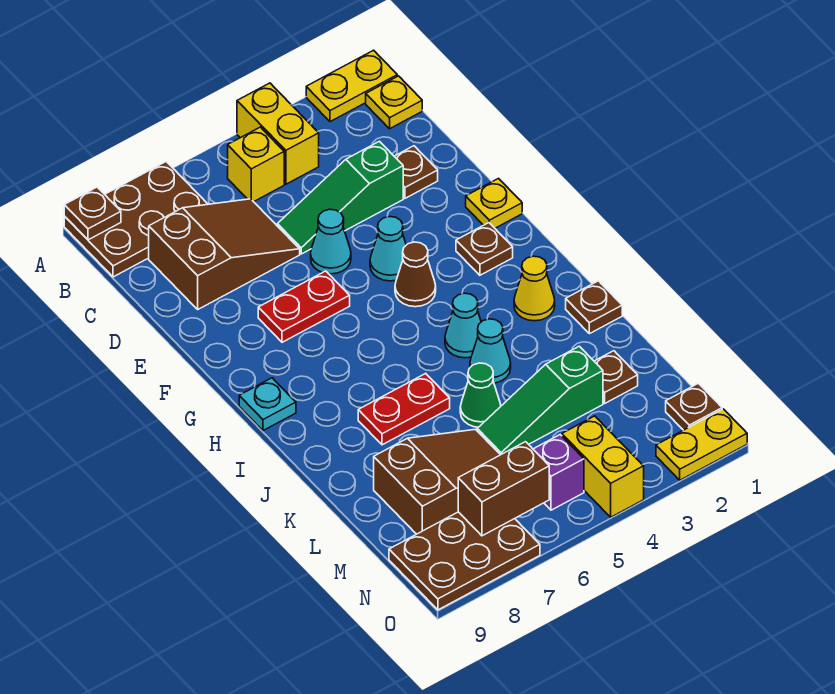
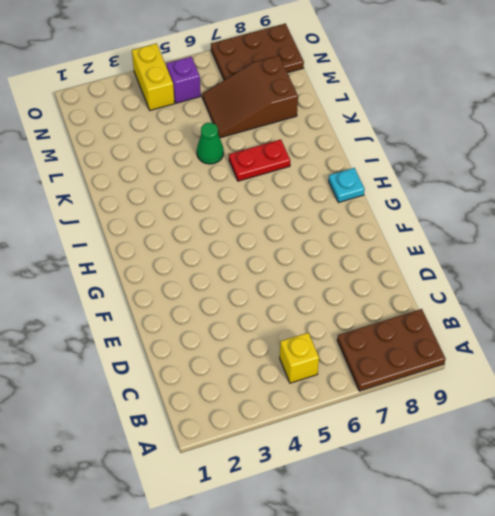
none -> yellow 1x2 plate [306,50,397,122]
none -> yellow 1x2 brick [237,83,319,184]
none -> yellow 1x1 plate [366,76,422,129]
none -> brown 2x3 slope [149,199,300,309]

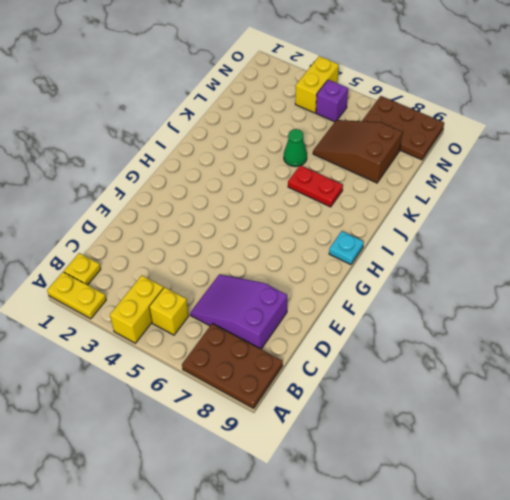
purple 2x3 slope [190,274,287,349] -> brown 2x3 slope [149,199,300,309]
none -> brown 1x1 plate [394,146,438,198]
none -> green 1x3 slope [277,141,403,254]
none -> cyan 1x1 cone [311,209,351,274]
none -> yellow 1x1 plate [466,179,522,228]

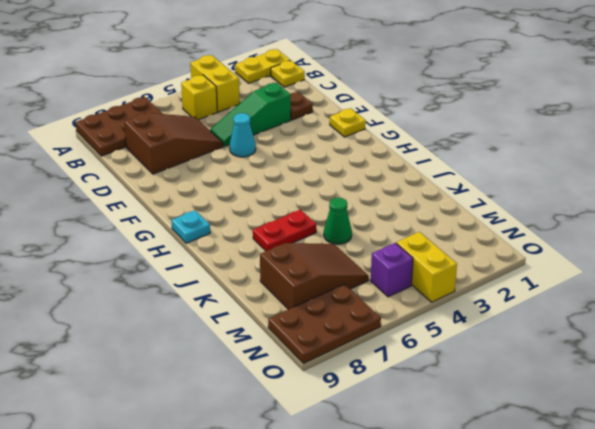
none -> cyan 1x1 cone [370,217,406,281]
none -> red 1x2 plate [258,271,350,342]
none -> brown 1x1 plate [456,223,513,275]
none -> brown 1x1 cone [395,242,436,307]

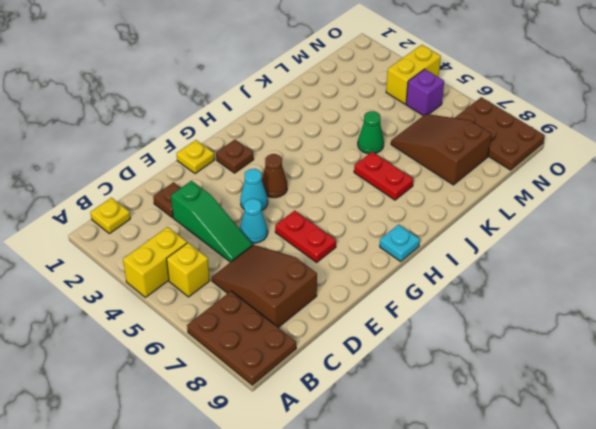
none -> yellow 1x2 plate [306,50,397,122]
none -> yellow 1x1 cone [514,256,555,321]
none -> cyan 1x1 cone [445,293,481,358]
none -> brown 1x1 plate [566,281,622,334]

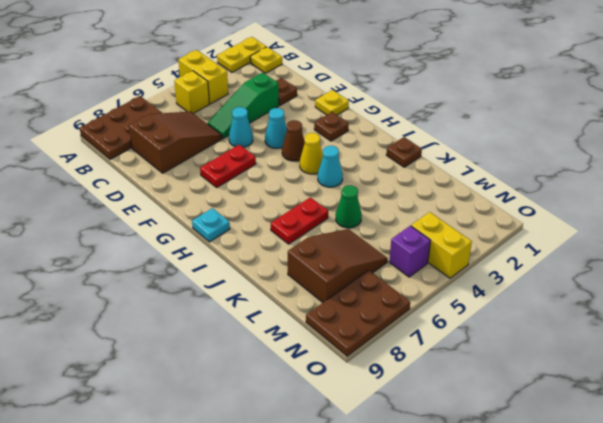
yellow 1x1 cone [300,133,323,174] -> yellow 1x1 cone moved to [514,256,555,321]
none -> cyan 1x1 cone [470,319,511,383]
none -> brown 1x1 plate [594,351,638,403]
none -> green 1x3 slope [477,346,603,455]
none -> brown 1x1 plate [666,383,722,430]

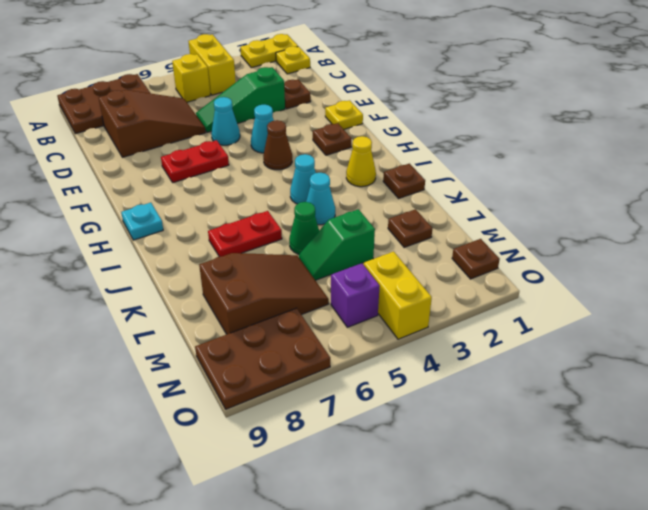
green 1x2 slope [299,209,375,280] -> green 1x3 slope [477,346,603,455]
none -> yellow 1x2 plate [656,409,747,480]
none -> brown 1x1 plate [64,187,121,240]
none -> brown 1x2 brick [458,442,549,536]

